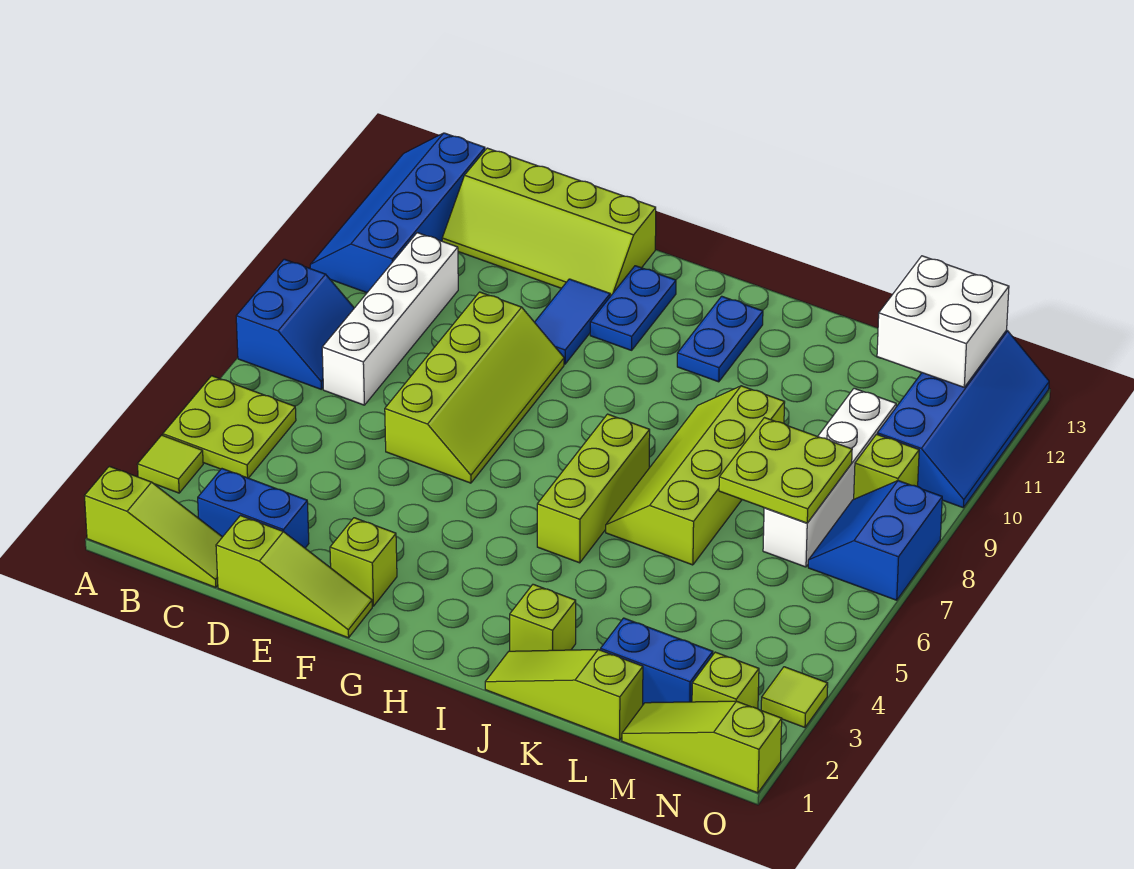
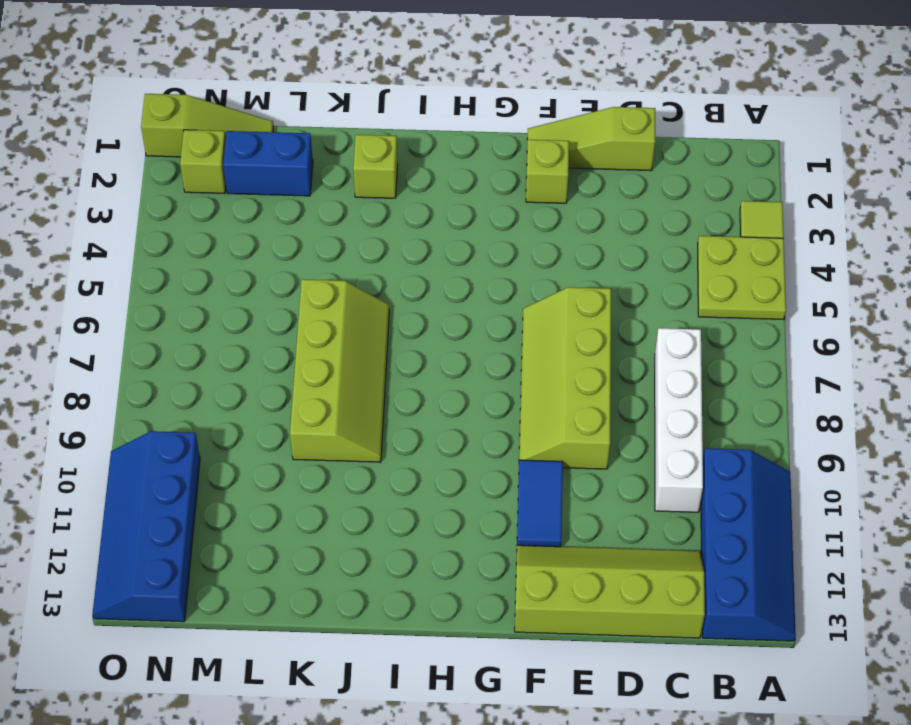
none -> lime 1x3 slope [84,466,222,587]
none -> blue 2x2 slope [236,259,354,389]
none -> blue 1x2 brick [198,469,309,548]

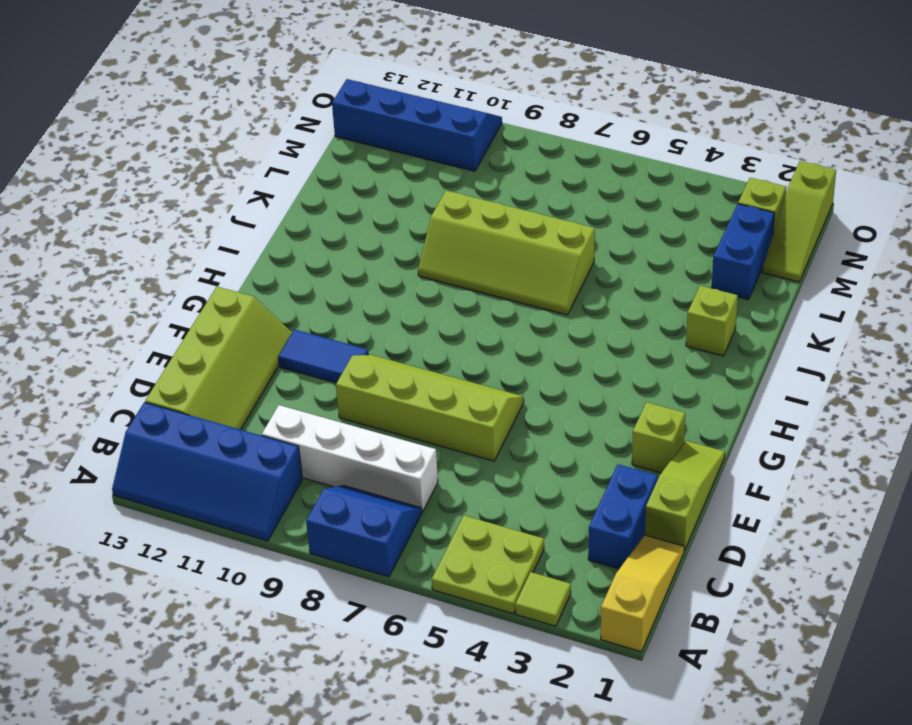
yellow 1x3 slope [601,535,684,652] -> lime 1x3 slope [84,466,222,587]
none -> blue 1x2 plate [590,266,676,350]
none -> lime 1x3 brick [537,414,650,563]
none -> blue 1x2 plate [677,296,763,382]

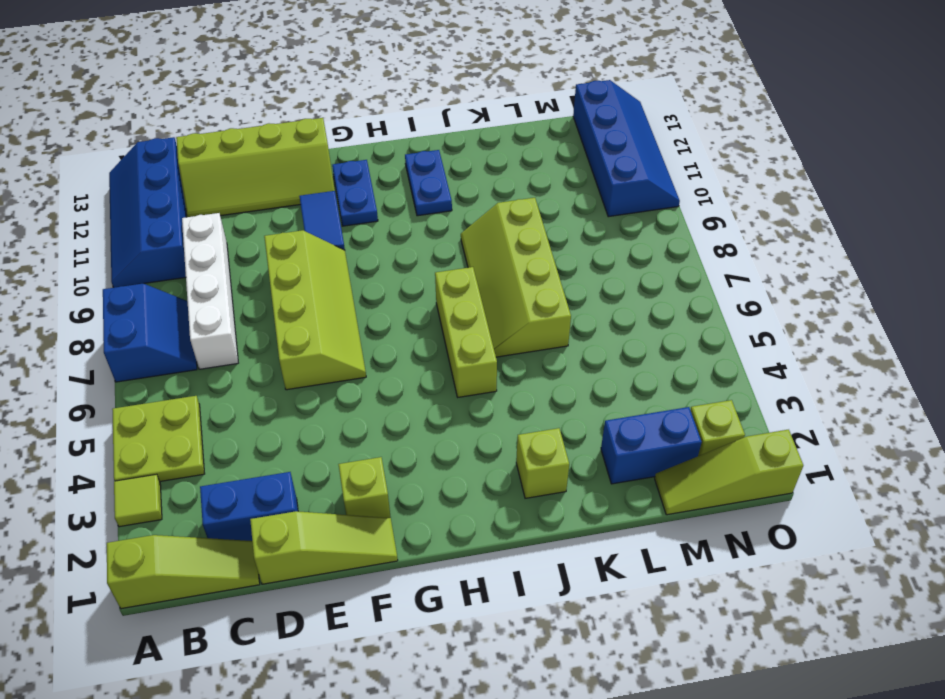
none -> lime 1x3 slope [485,650,643,740]
none -> white 1x4 brick [763,388,896,567]
none -> blue 2x2 slope [808,481,942,600]

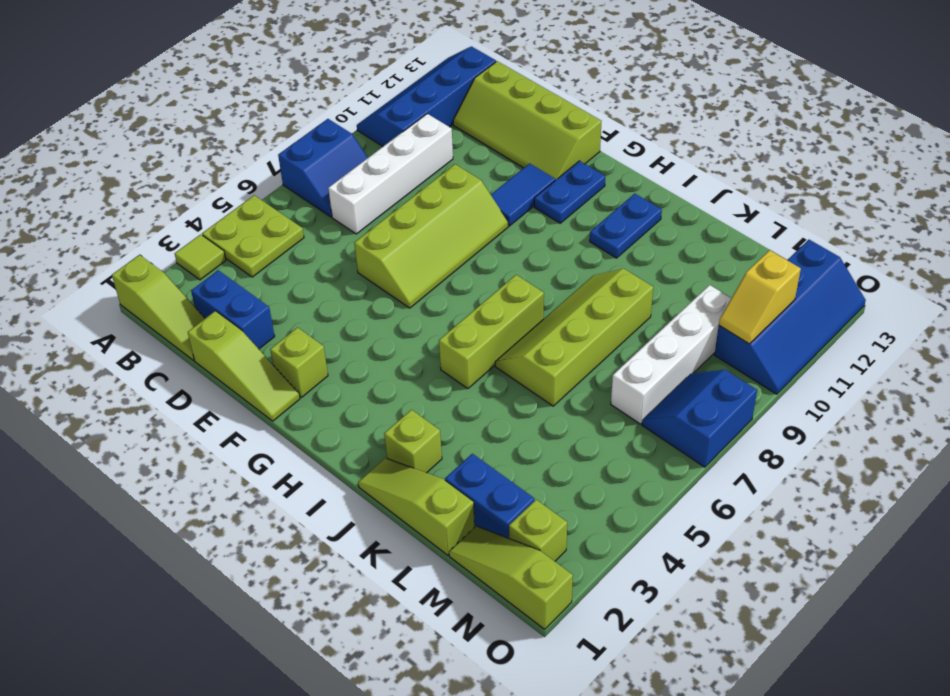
yellow 1x2 slope [719,250,801,344] -> none
none -> lime 1x1 brick [854,434,919,499]
none -> lime 1x1 tile [761,667,828,727]
none -> lime 2x2 plate [719,418,852,523]

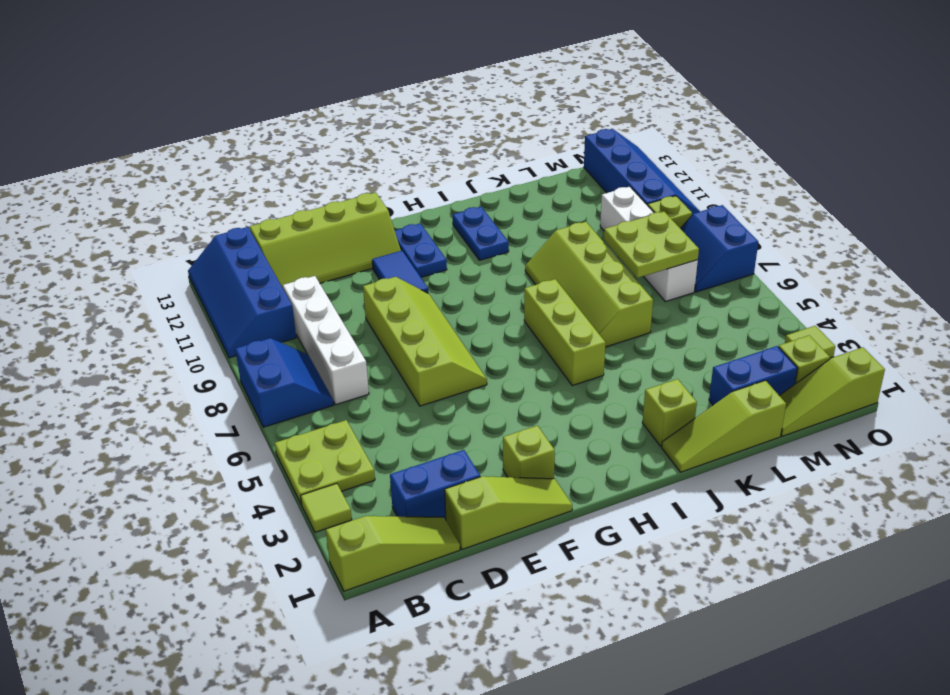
none -> white 2x2 brick [877,256,1009,387]

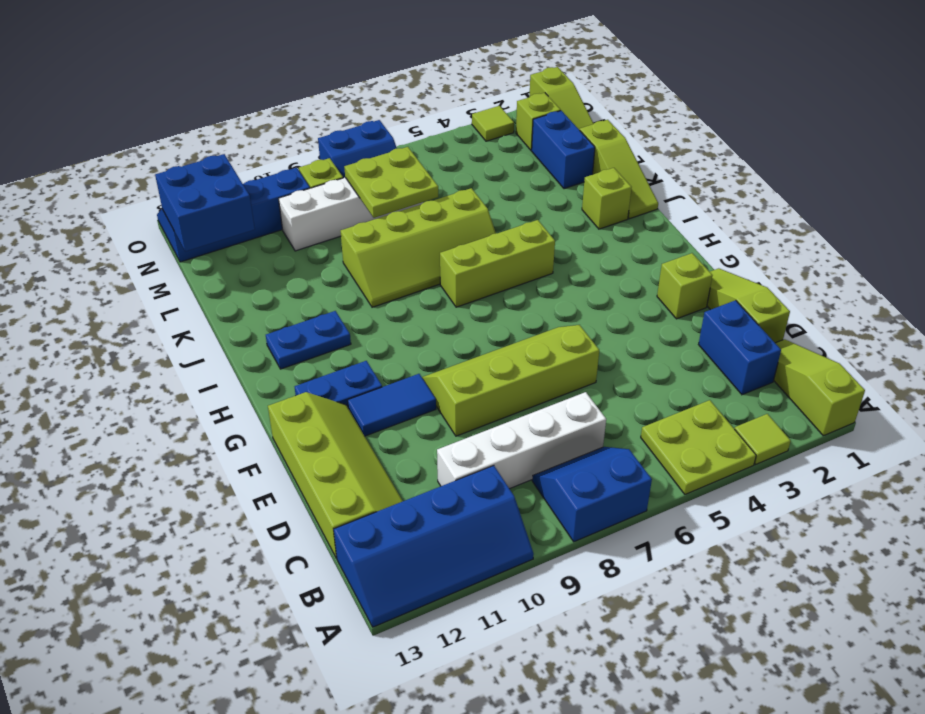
blue 2x2 brick [155,154,255,251] -> white 2x2 brick [877,256,1009,387]

